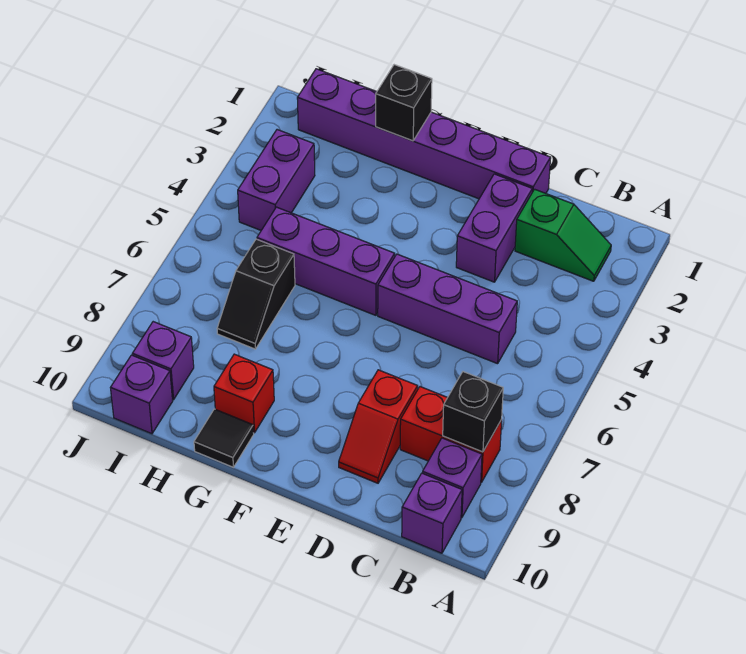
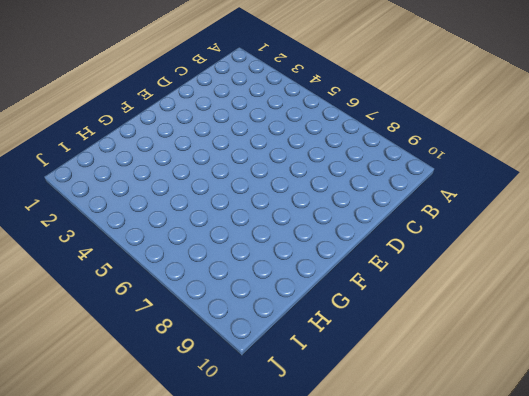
none -> green 1x2 slope [515,189,611,281]
none -> red 1x2 brick [400,387,502,483]
none -> purple 1x1 brick [423,438,482,518]

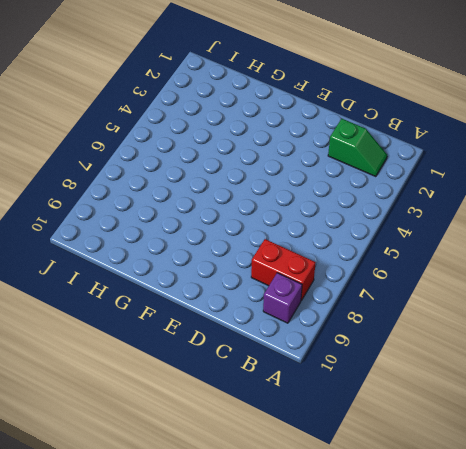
none -> purple 1x1 brick [402,473,462,553]
none -> purple 1x3 brick [378,254,517,364]
none -> purple 1x6 brick [297,69,551,199]

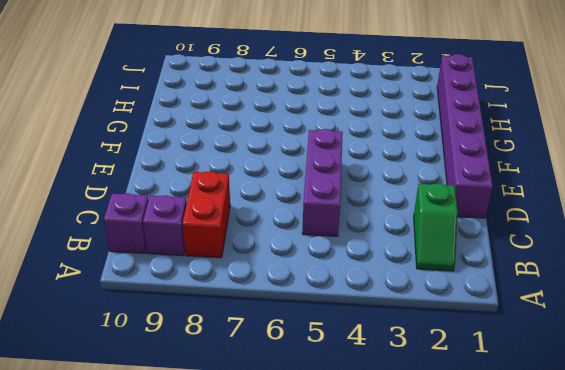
none -> purple 1x2 brick [456,174,532,282]
none -> red 1x2 slope [339,370,418,483]
none -> purple 1x3 brick [257,207,395,315]

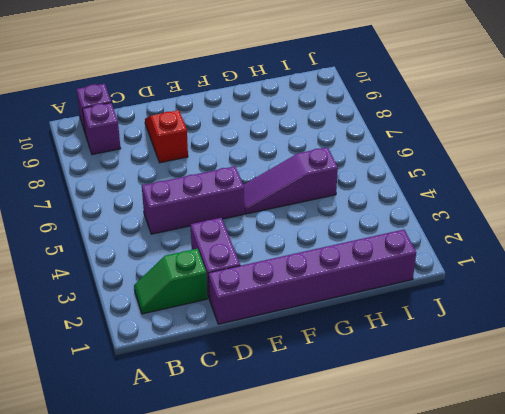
purple 1x3 slope [243,147,338,214] -> purple 1x3 brick [257,207,395,315]
none -> red 1x2 brick [400,387,502,483]
none -> red 1x1 brick [214,354,274,433]
none -> black 1x1 tile [194,409,254,467]

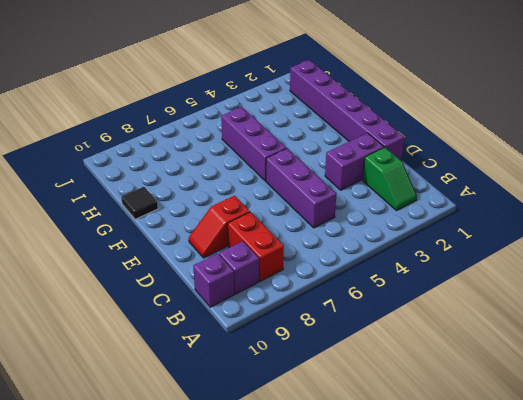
none -> red 1x1 brick [214,354,274,433]
none -> black 1x2 slope [217,239,295,349]
none -> purple 1x2 brick [238,130,315,230]

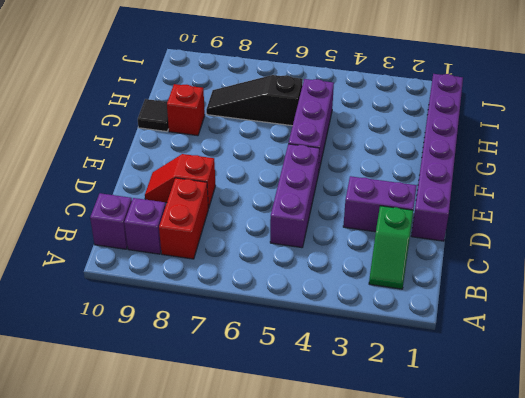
black 1x3 slope [206,75,303,126] -> black 1x2 slope [217,239,295,349]
none -> purple 1x2 brick [238,130,315,230]
none -> purple 1x1 brick [132,322,194,400]
none -> purple 1x1 brick [111,355,173,434]

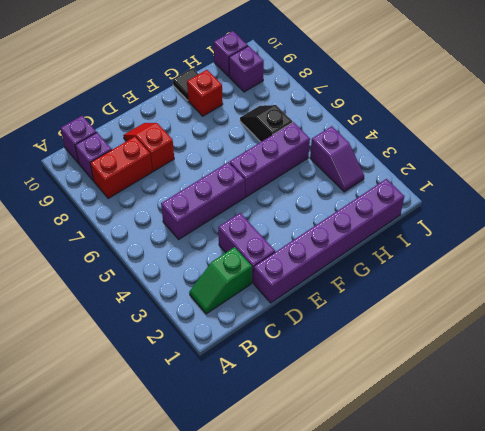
purple 1x2 slope [310,126,364,192] -> purple 1x2 brick [238,130,315,230]
none -> black 1x1 brick [443,372,503,452]
none -> black 1x1 brick [376,65,432,141]

